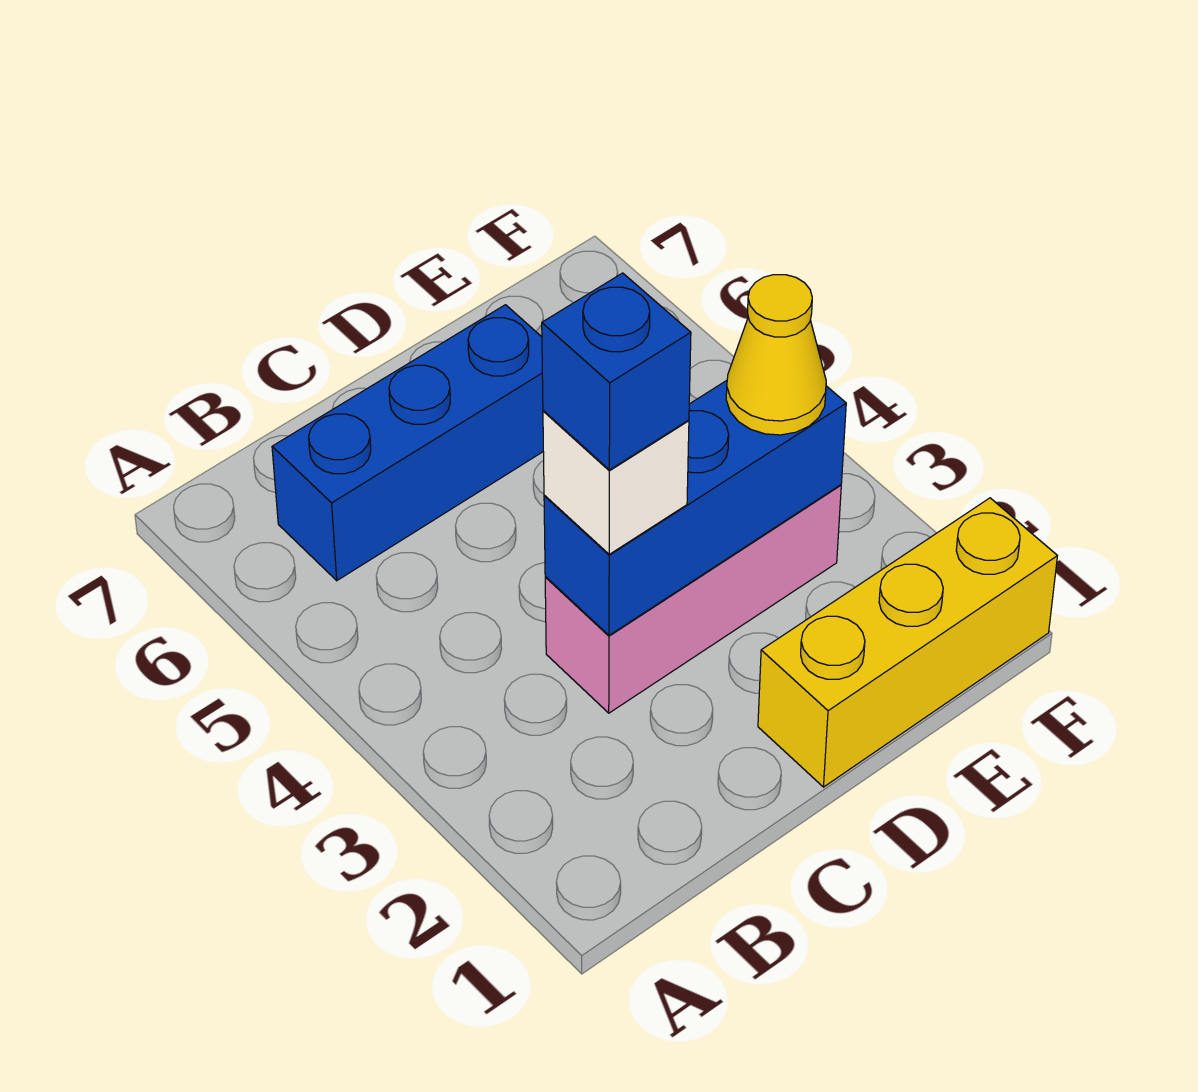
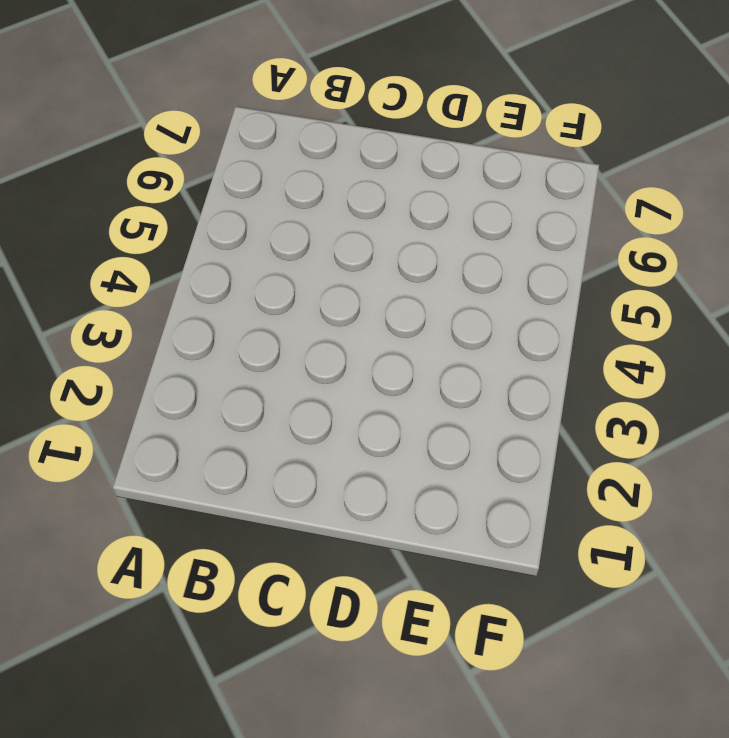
none -> blue 1x3 brick [272,305,543,581]
none -> pink 1x3 brick [545,485,841,713]

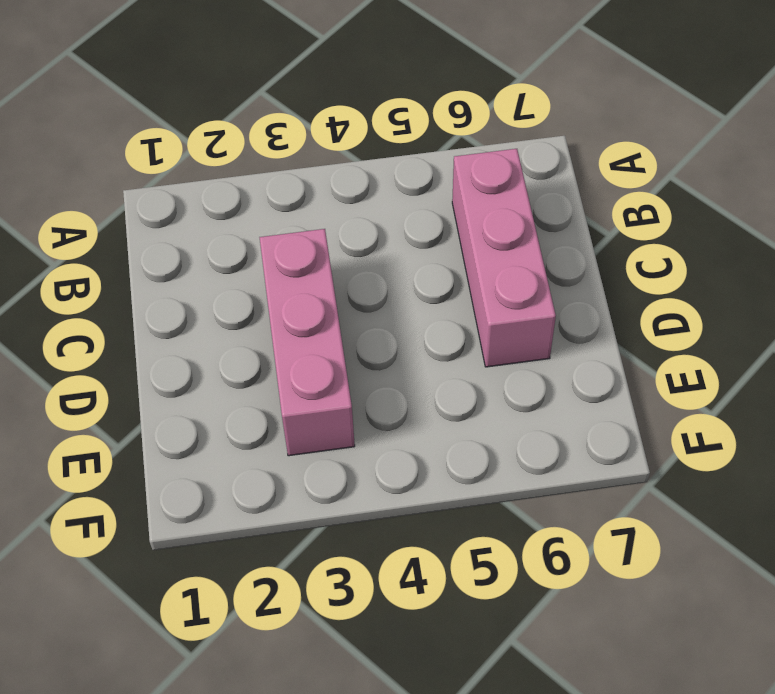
pink 1x3 brick [452,149,556,367] -> blue 1x3 brick [272,305,543,581]
none -> yellow 1x3 brick [758,498,1057,787]
none -> blue 1x3 brick [544,381,846,635]

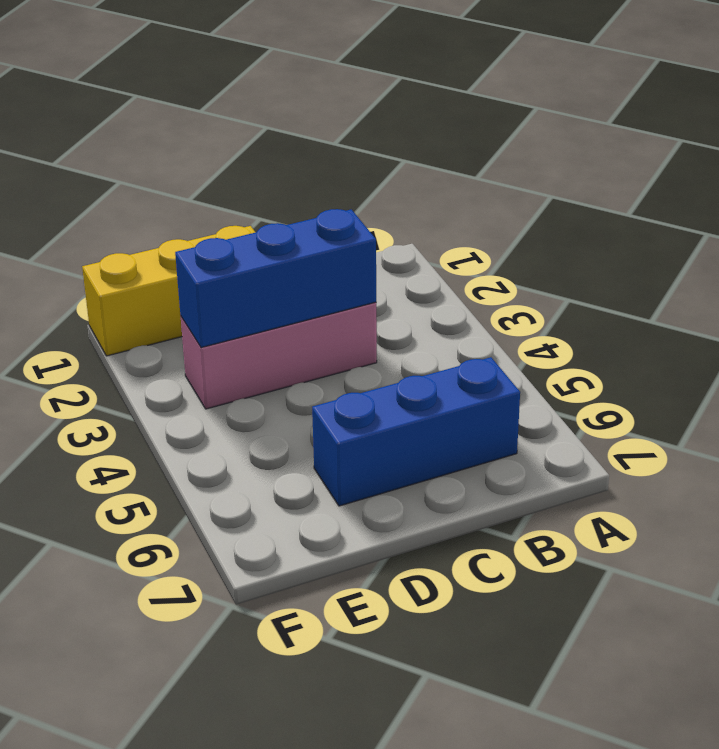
none -> white 1x1 brick [543,411,689,554]
none -> yellow 1x1 cone [726,275,826,435]

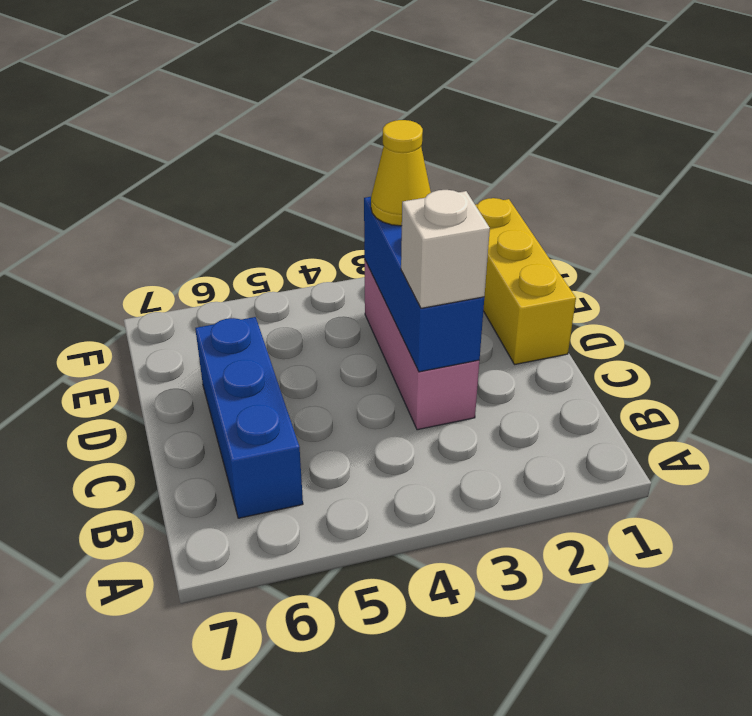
none -> blue 1x1 brick [542,273,691,470]

